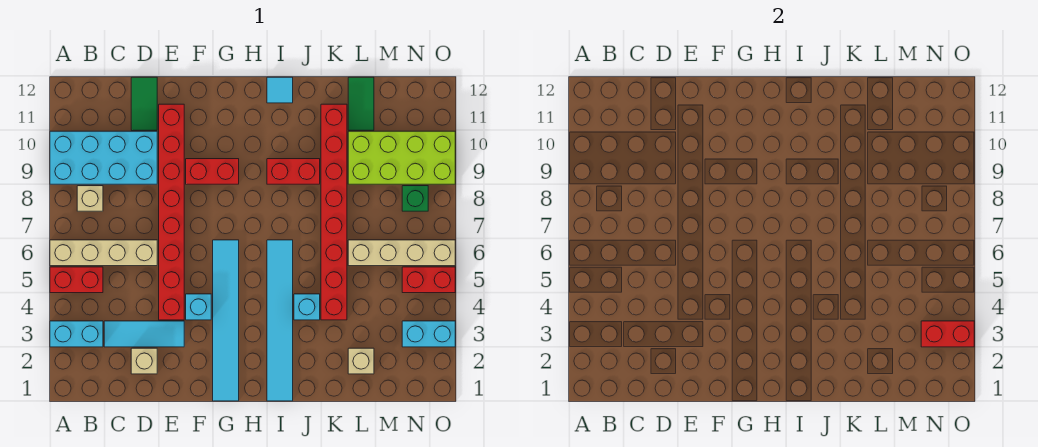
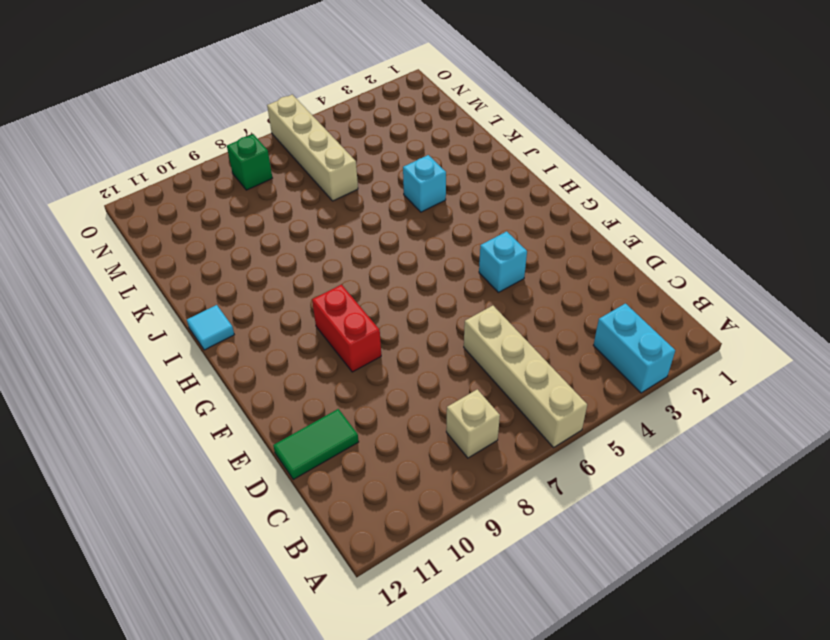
none -> red 1x2 brick [50,267,103,293]
none -> cyan 2x4 brick [50,131,157,184]
none -> cyan 1x3 tile [104,321,184,347]

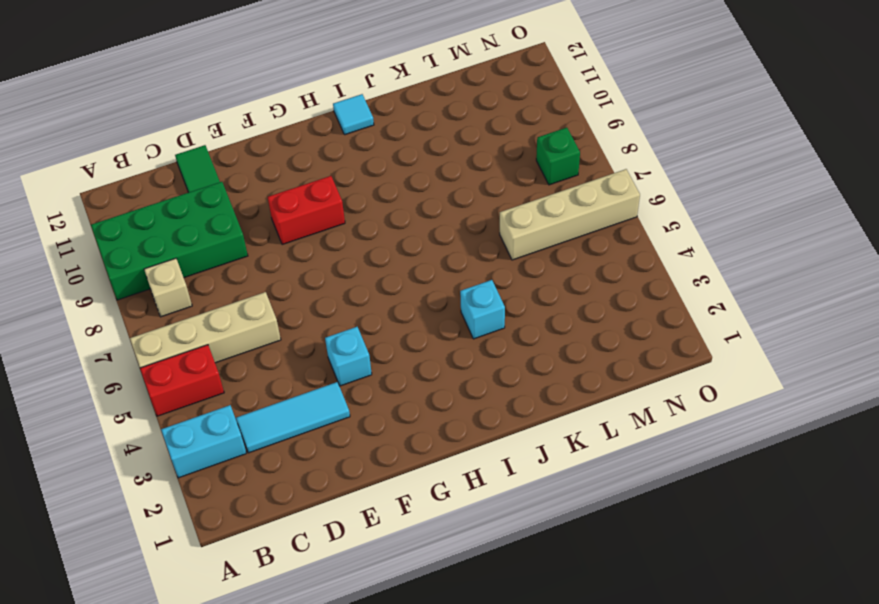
green 2x4 brick [91,182,248,300] -> cyan 2x4 brick [50,131,157,184]
none -> tan 1x1 brick [131,348,157,374]
none -> red 1x8 brick [159,104,184,320]
none -> cyan 1x6 tile [213,240,239,401]

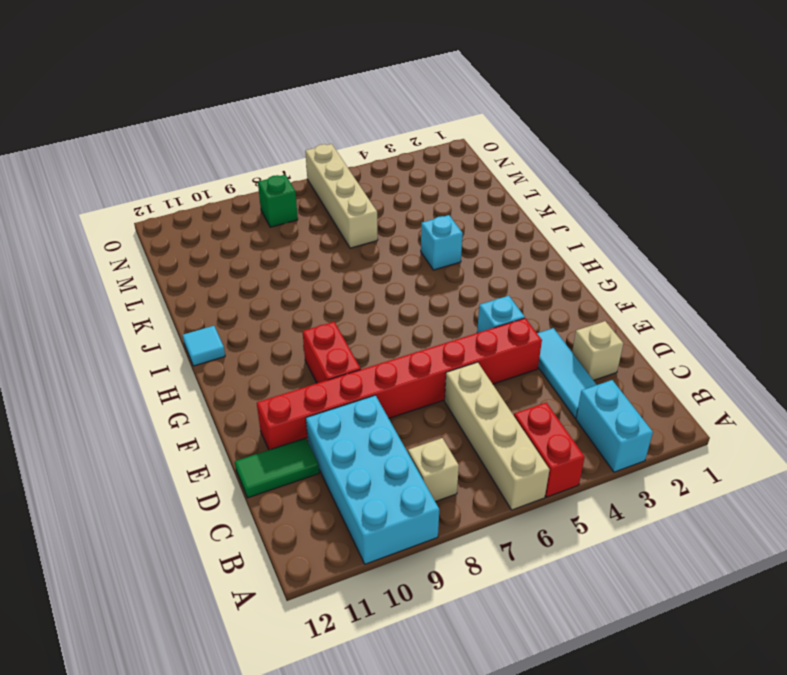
none -> cyan 1x6 tile [213,240,239,401]
none -> cyan 1x6 tile [267,240,293,401]
none -> red 1x2 brick [267,159,320,184]

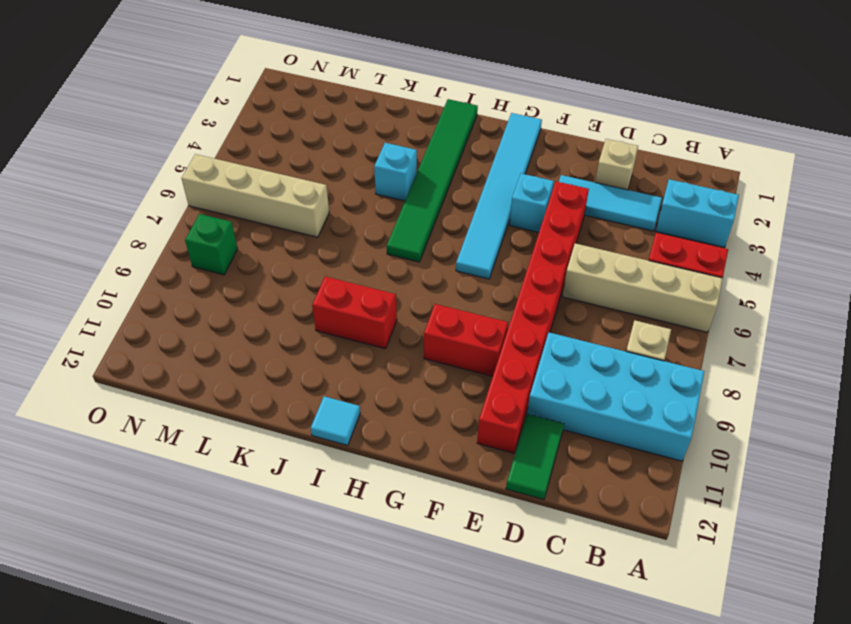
green 1x6 tile [387,99,478,262] -> cyan 1x6 tile [267,240,293,401]
none -> red 1x8 brick [321,104,347,320]
none -> tan 1x1 brick [348,348,374,374]
none -> lime 2x4 brick [348,131,455,184]

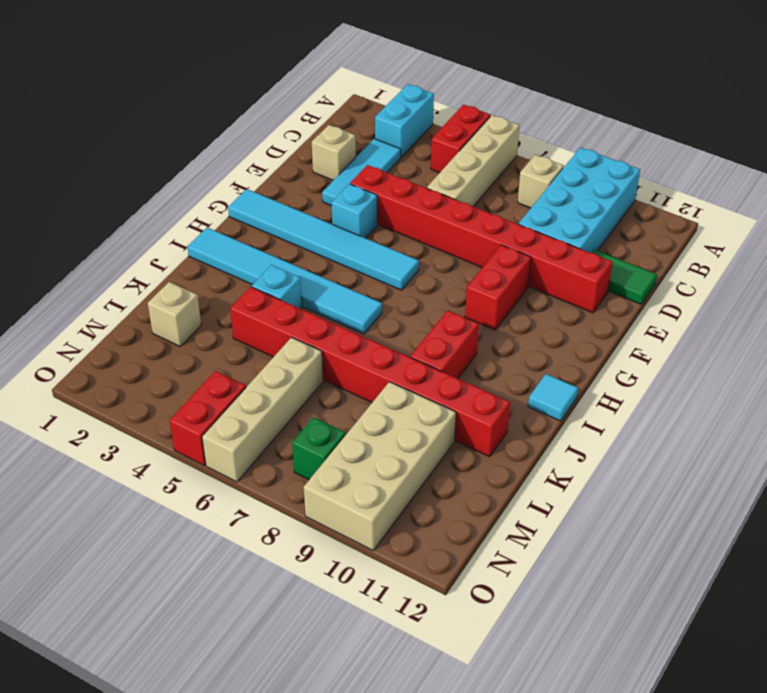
tan 2x4 brick [304,382,456,550] -> lime 2x4 brick [348,131,455,184]
none -> green 1x2 tile [348,77,374,130]
none -> cyan 1x2 brick [402,321,455,347]
none -> red 1x2 brick [921,321,974,347]

